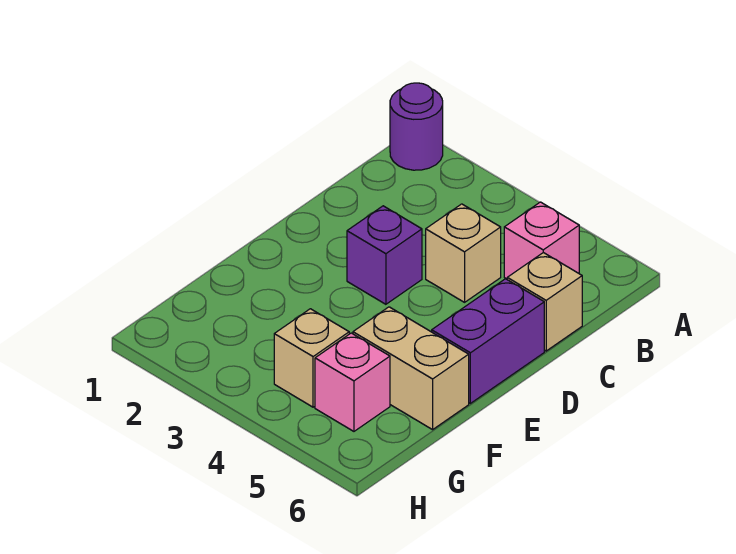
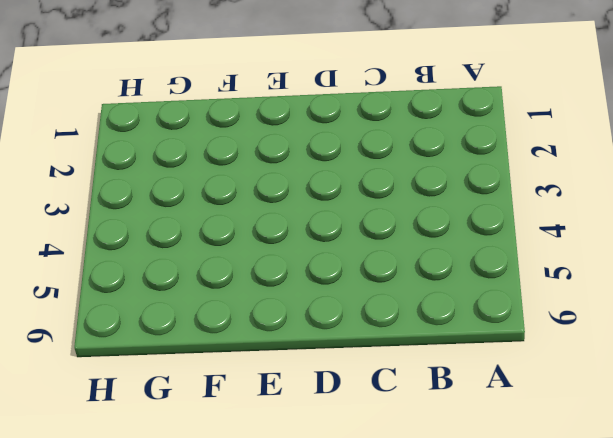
none -> purple 1x1 round brick [390,83,443,170]
none -> pink 1x1 brick [504,202,579,279]

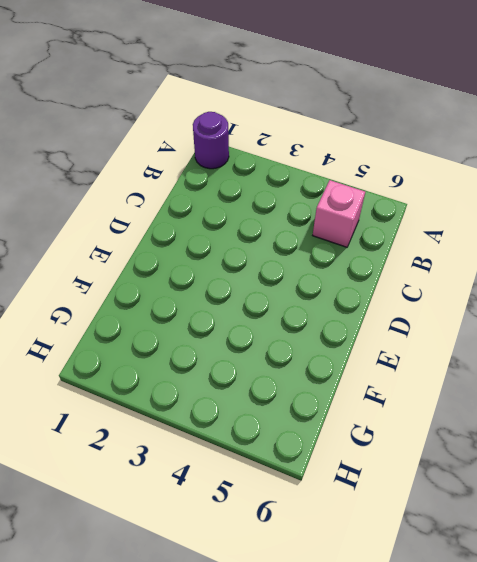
none -> tan 1x1 brick [426,204,501,302]
none -> tan 1x1 brick [507,253,582,351]

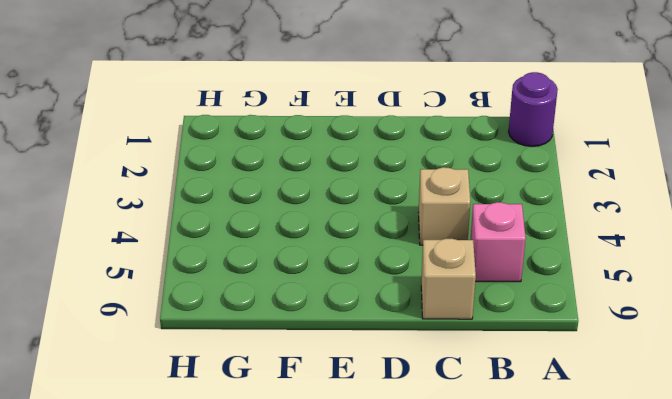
none -> purple 1x1 brick [347,206,422,304]
none -> purple 1x2 brick [432,279,544,403]

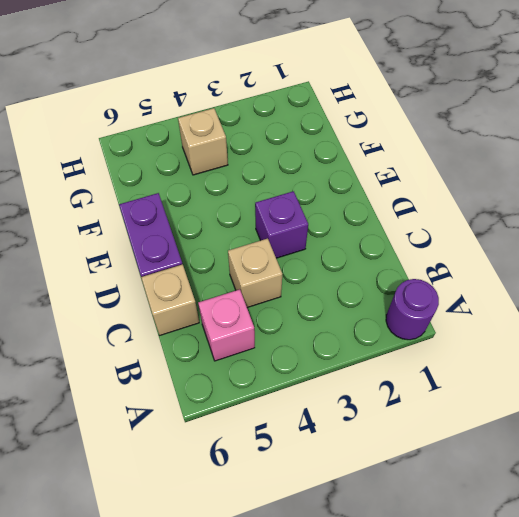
none -> tan 1x2 brick [353,307,469,430]
none -> pink 1x1 brick [315,333,390,431]

